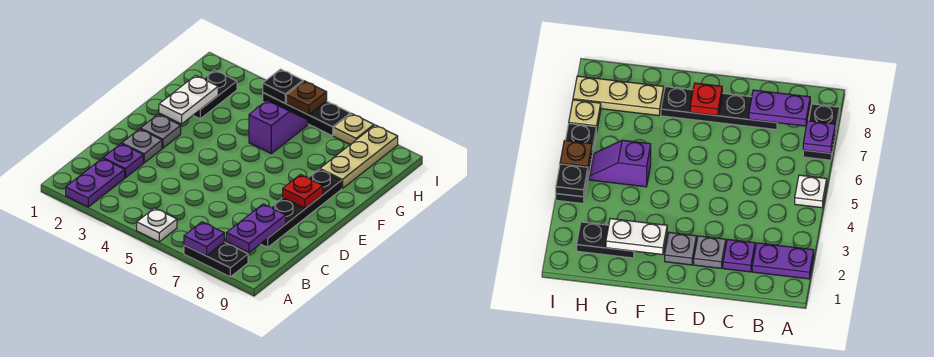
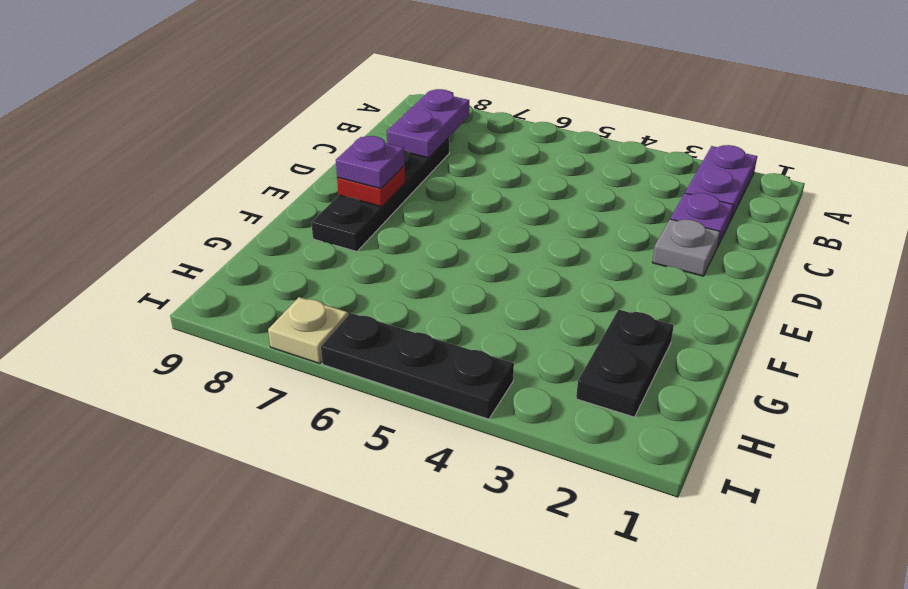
purple 1x1 plate [336,136,404,189] -> purple 1x1 plate moved to [184,222,224,256]
none -> white 1x1 plate [137,208,177,242]
none -> black 1x2 plate [184,242,248,277]
none -> grey 1x1 plate [140,114,181,148]

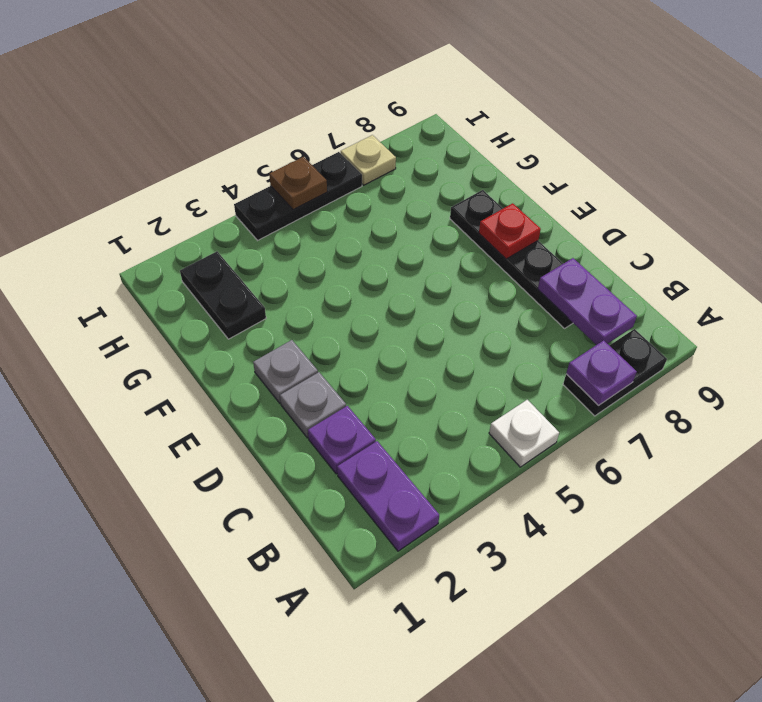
none -> purple 1x2 slope [249,100,308,154]
none -> tan 1x3 plate [320,125,398,189]
none -> white 1x2 plate [159,75,218,124]

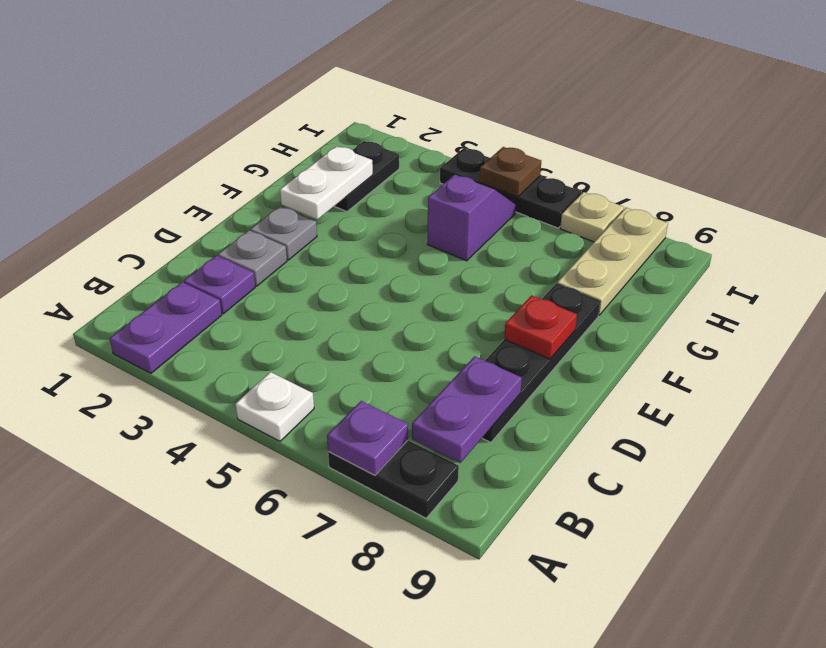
none -> black 1x1 plate [263,69,303,103]

